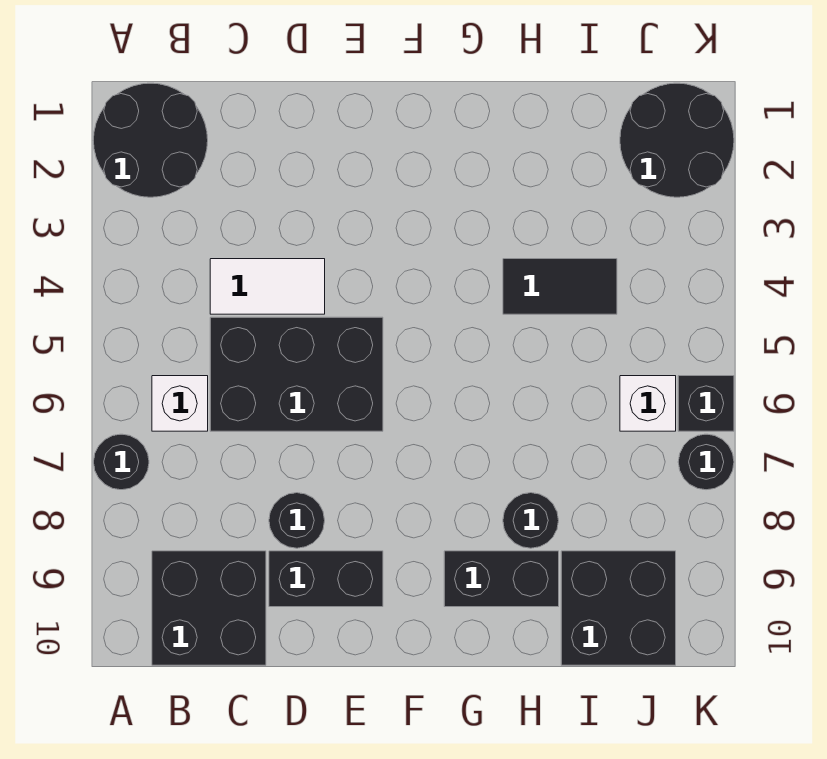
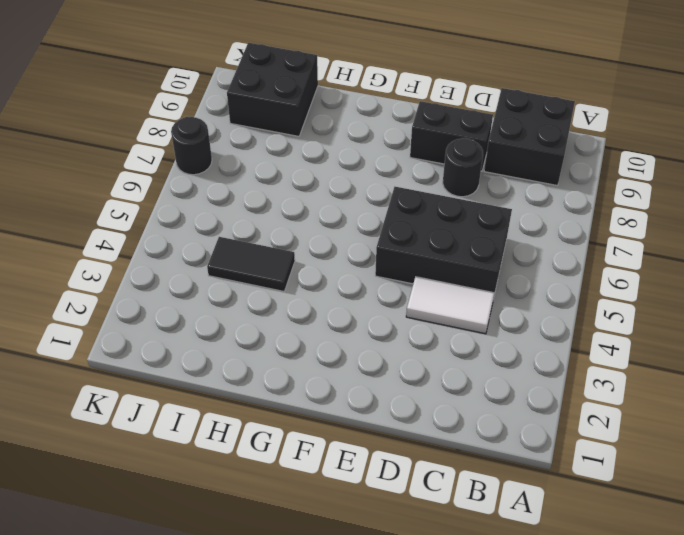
none -> black 2x2 round brick [93,83,208,197]
none -> black 1x1 round brick [94,434,149,490]
none -> white 1x1 brick [152,376,208,431]

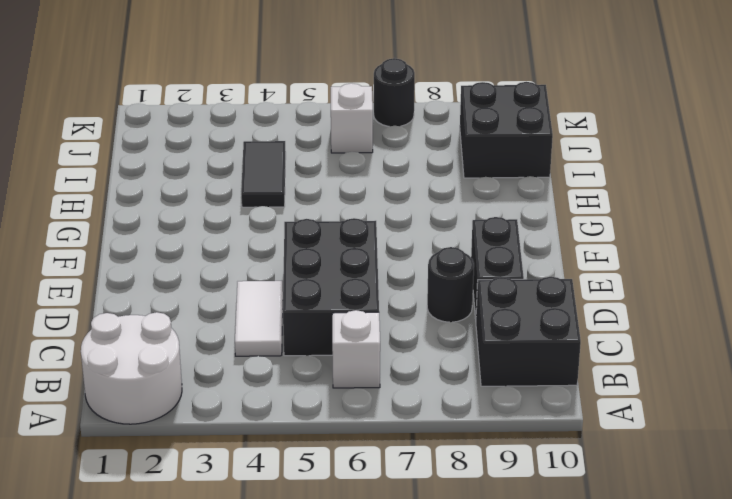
white 2x2 round brick [81,312,182,424] -> black 2x2 round brick [93,83,208,197]
none -> black 1x1 round brick [94,434,149,490]
none -> black 1x2 brick [444,551,559,607]
none -> black 1x1 round brick [503,493,559,548]

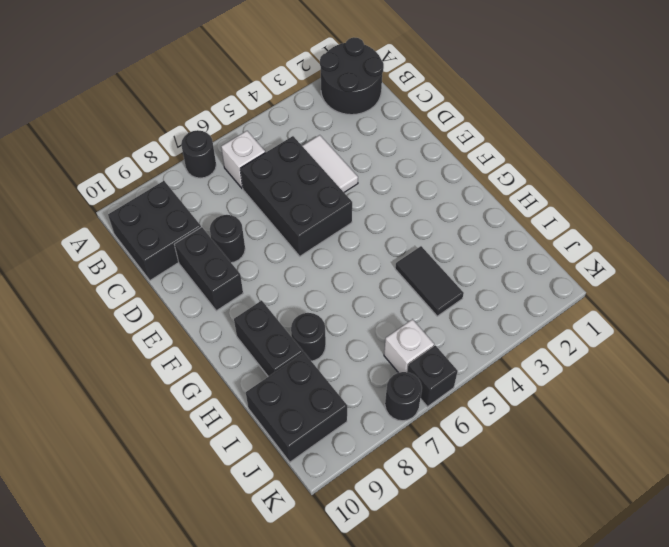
none -> black 2x2 round brick [620,83,734,197]

